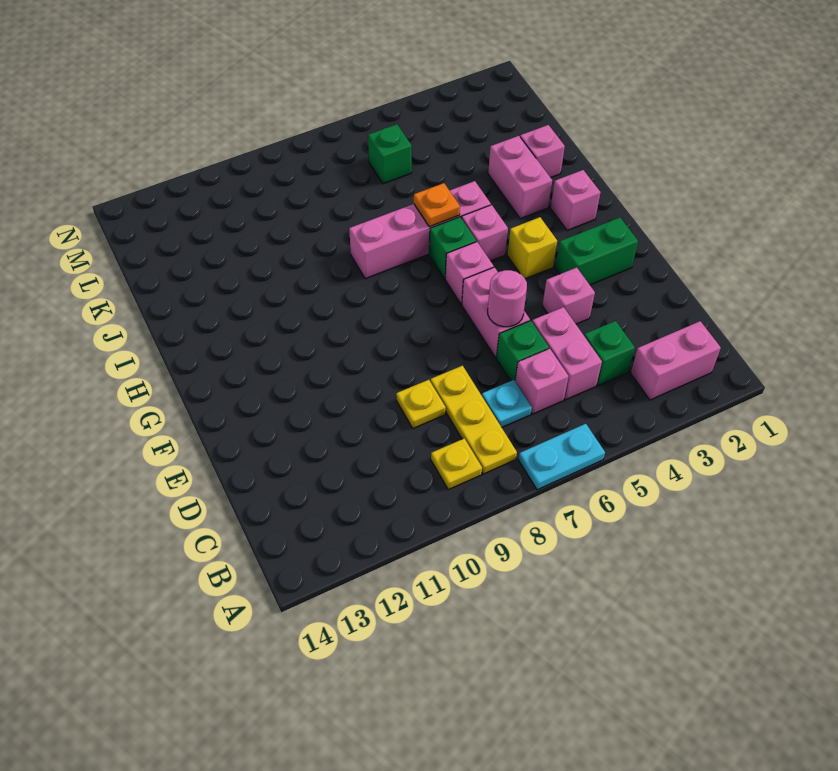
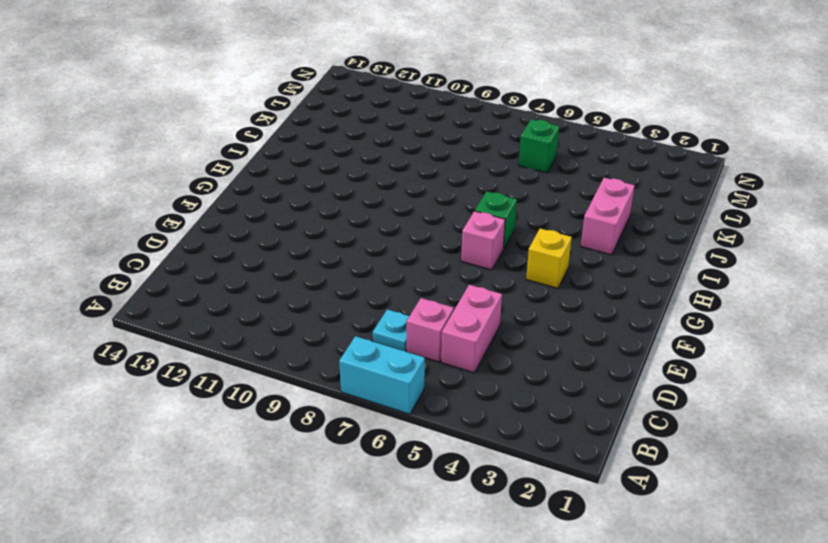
cyan 1x2 brick [339,336,425,414] -> cyan 1x2 plate [519,424,605,490]
none -> pink 1x2 brick [631,321,721,400]
none -> yellow 1x3 plate [431,366,517,474]
none -> yellow 1x1 plate [431,438,482,490]

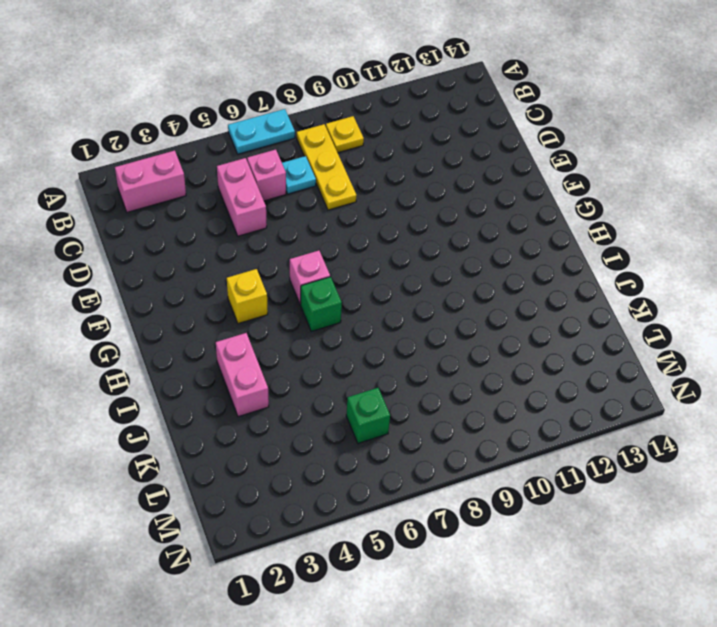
none -> green 1x1 brick [584,321,635,386]
none -> green 1x1 brick [497,321,549,381]
none -> yellow 1x1 plate [396,380,446,428]

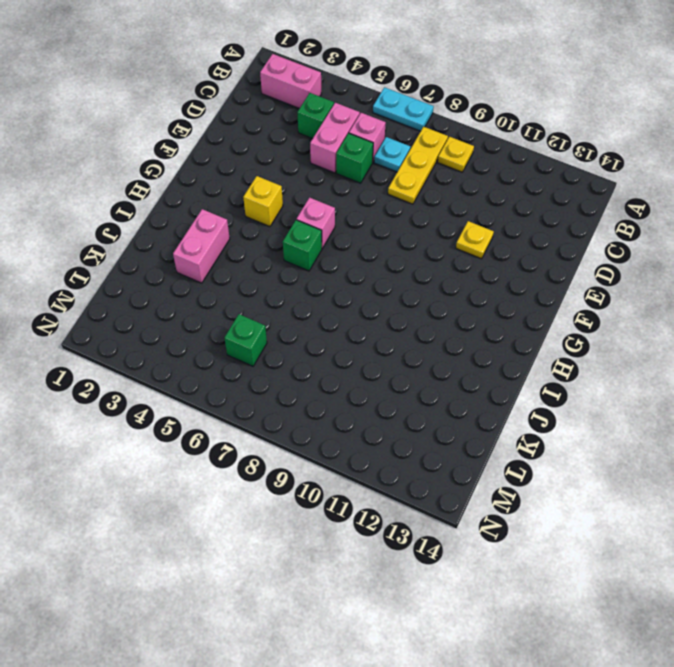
yellow 1x1 plate [456,221,494,259] -> yellow 1x1 plate moved to [396,380,446,428]
none -> pink 1x1 brick [542,268,595,324]
none -> pink 1x2 brick [462,267,530,358]
none -> green 1x2 brick [556,218,638,285]

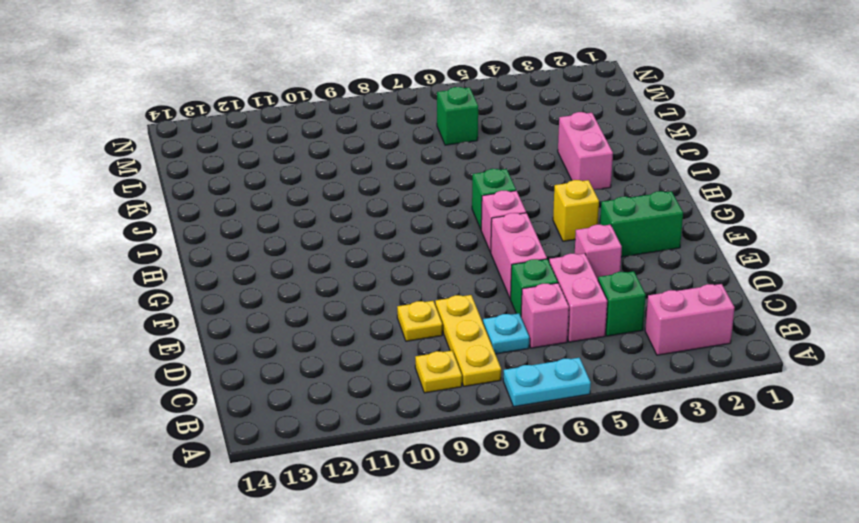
none -> pink 1x1 brick [551,170,601,231]
none -> pink 1x1 brick [462,205,508,261]
none -> pink 1x4 brick [349,181,491,279]

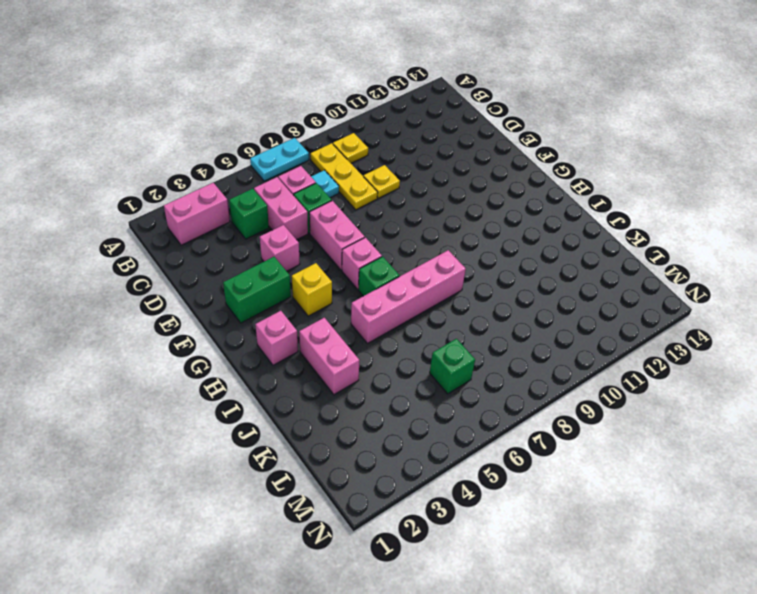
none -> pink 1x1 brick [462,205,508,261]
none -> pink 1x1 brick [520,125,565,178]
none -> pink 1x1 round brick [488,270,527,327]

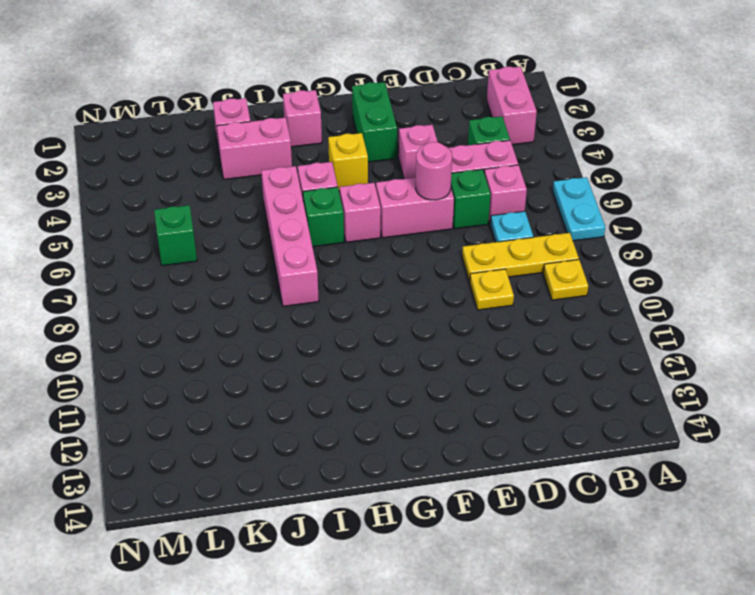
none -> orange 1x1 plate [414,183,460,227]

